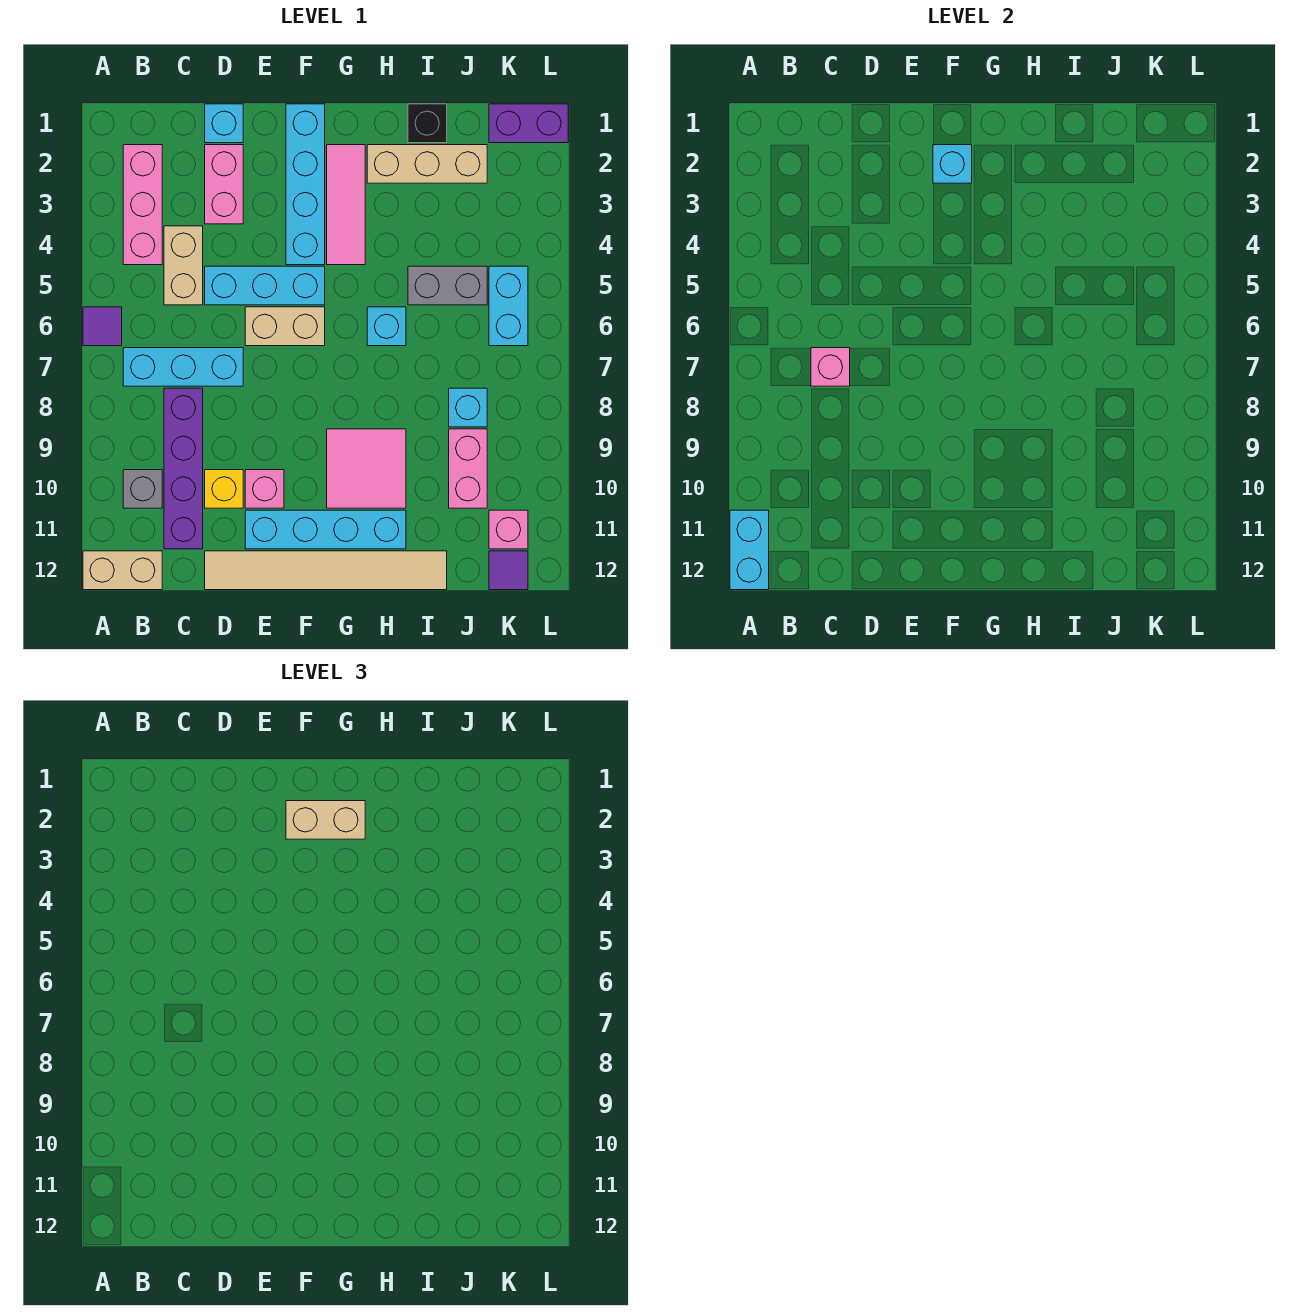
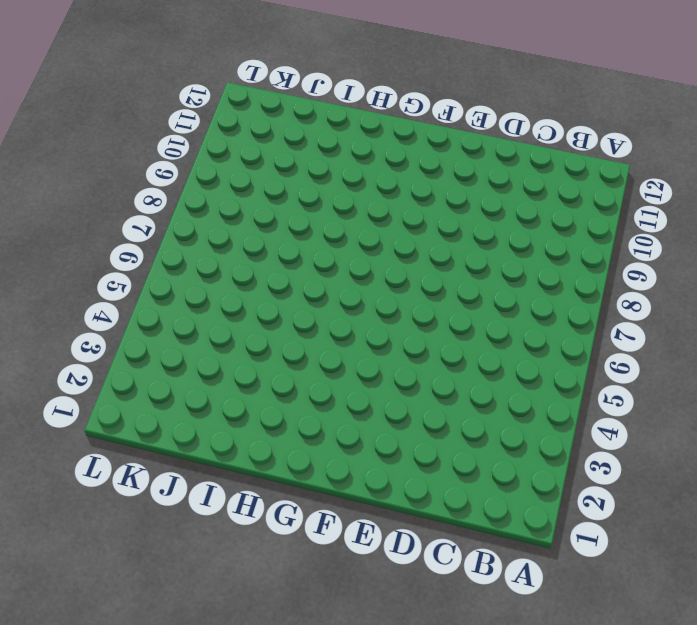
none -> purple 1x1 tile [83,307,122,346]
none -> tan 1x2 brick [83,551,162,590]
none -> pink 1x3 brick [123,145,162,265]
none -> cyan 1x3 brick [123,348,243,386]

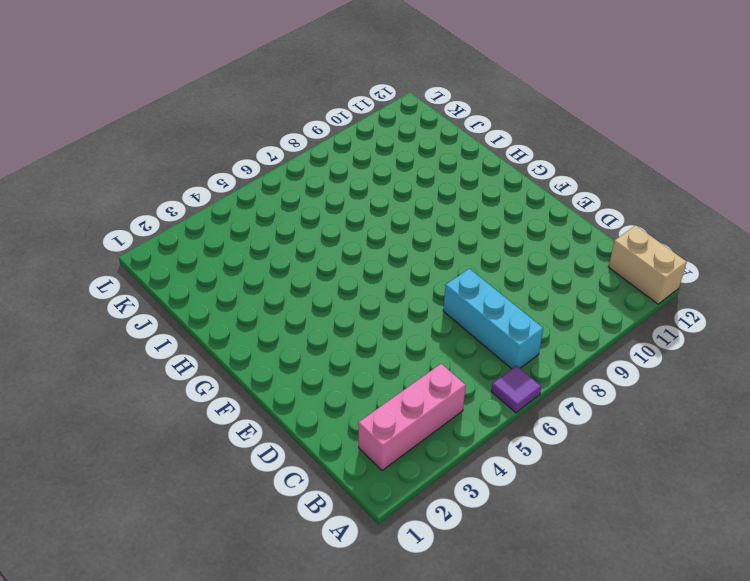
none -> grey 1x1 brick [123,470,162,508]
none -> tan 1x2 brick [164,226,203,305]
none -> purple 1x4 brick [164,388,203,549]
none -> cyan 1x1 brick [205,104,243,143]

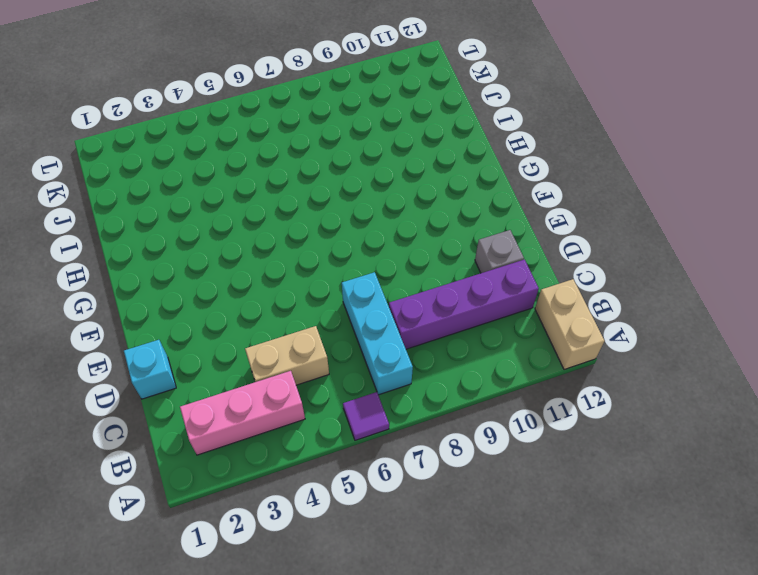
grey 1x1 brick [475,230,524,273] -> grey 1x1 brick moved to [123,470,162,508]
none -> pink 1x2 brick [205,145,243,224]
none -> cyan 1x3 brick [205,266,325,305]
none -> yellow 1x1 brick [205,470,243,508]
none -> tan 1x6 tile [205,551,447,590]

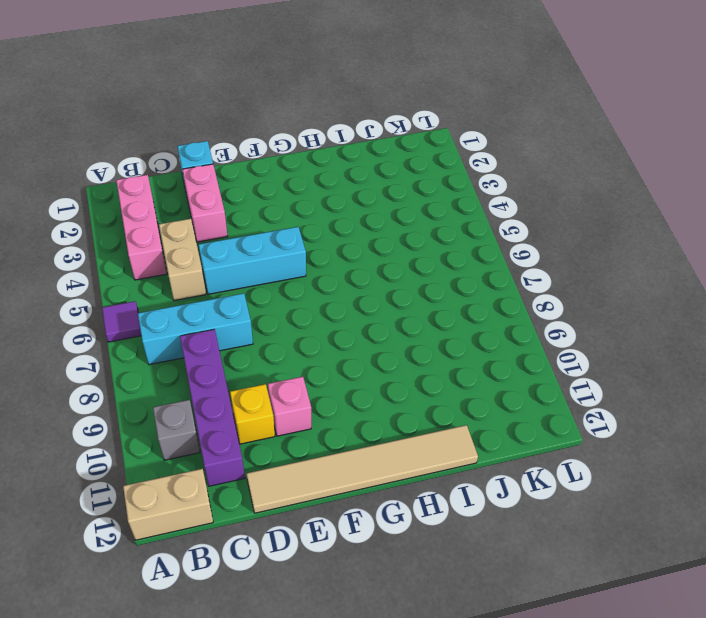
none -> tan 1x2 brick [245,307,325,346]
none -> cyan 1x4 brick [245,510,406,549]
none -> cyan 1x4 brick [286,104,325,265]
none -> pink 1x3 tile [327,145,365,265]

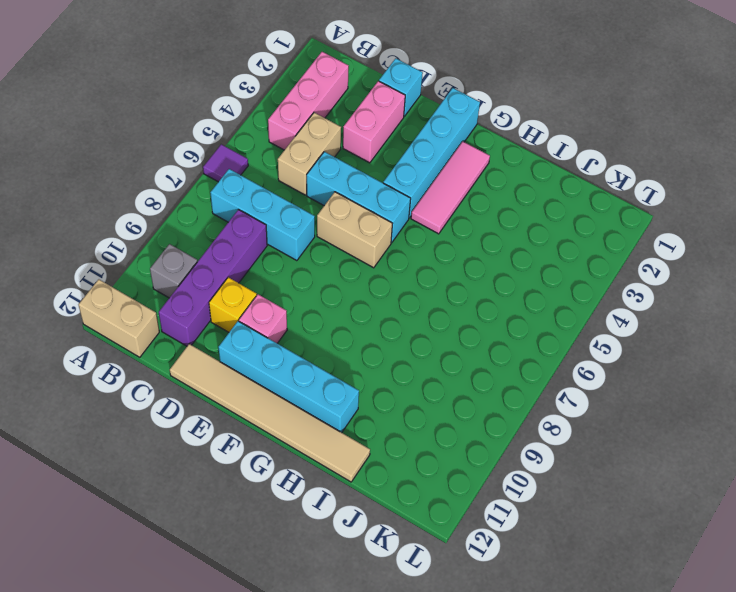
none -> pink 2x2 tile [327,429,406,508]
none -> tan 1x3 brick [367,145,487,183]
none -> cyan 1x1 brick [367,307,406,346]
none -> black 1x1 brick [408,104,447,143]

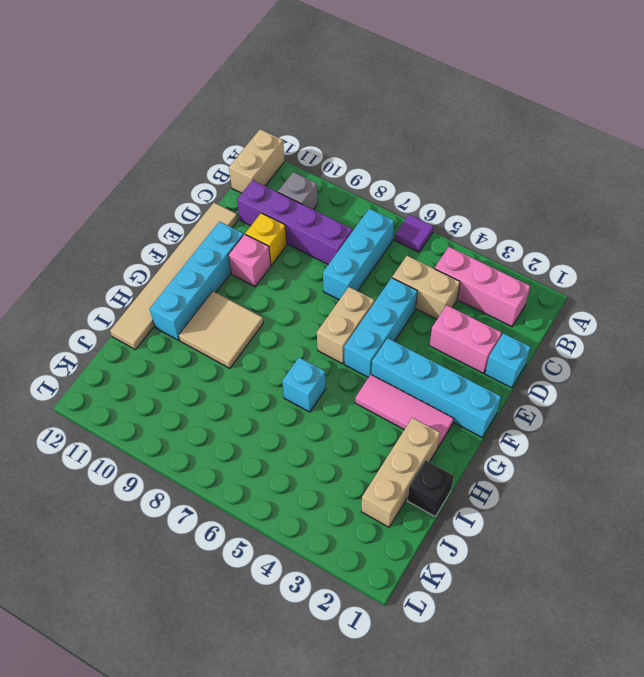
tan 2x2 tile [179,291,263,368] -> pink 2x2 tile [327,429,406,508]
none -> grey 1x2 brick [408,266,487,305]
none -> cyan 1x1 brick [449,388,487,427]
none -> pink 1x2 brick [449,429,487,508]
none -> purple 1x2 brick [489,104,568,143]

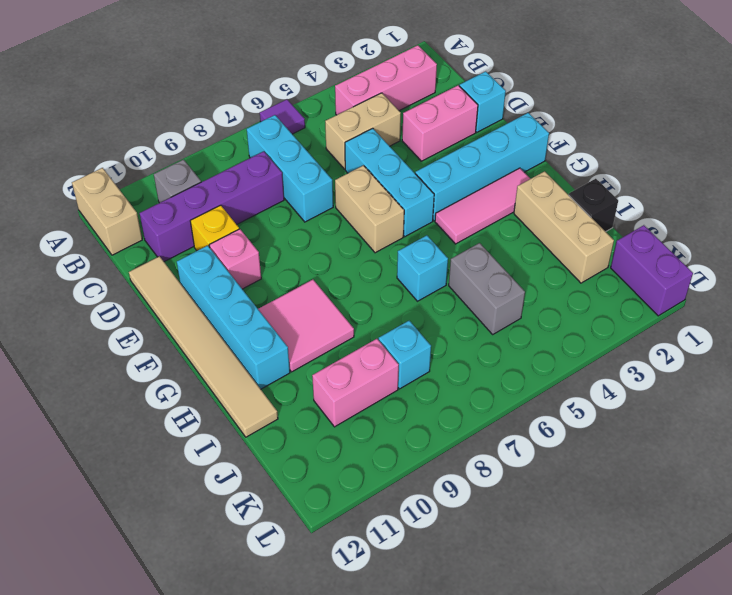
none -> cyan 1x2 brick [489,266,528,346]
none -> pink 1x1 brick [489,510,528,549]
none -> purple 1x1 tile [489,551,528,590]
none -> cyan 1x2 brick [730,510,769,590]

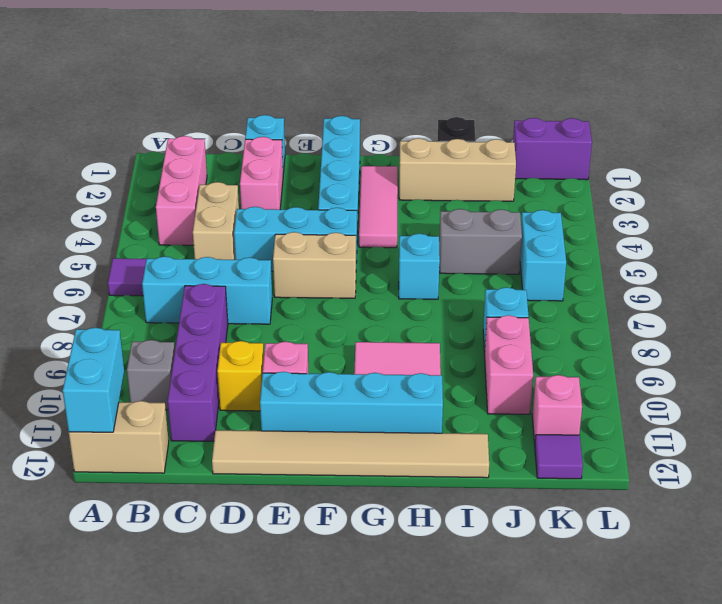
none -> pink 1x1 brick [811,348,850,386]
none -> cyan 1x1 brick [933,145,972,183]
none -> tan 1x2 brick [286,801,365,839]

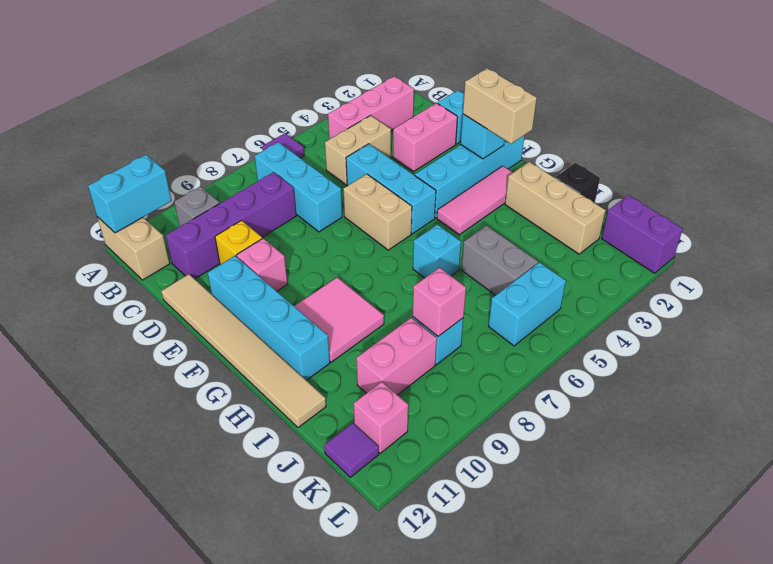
pink 1x1 brick [413,268,466,336] -> pink 1x1 brick moved to [811,348,850,386]

